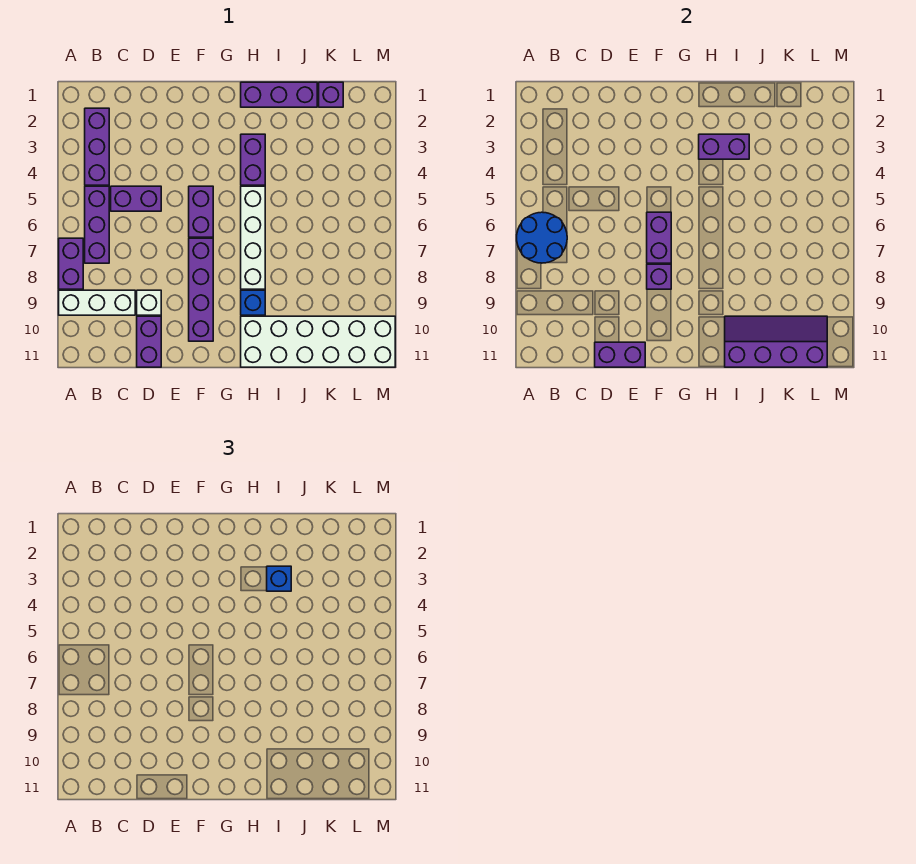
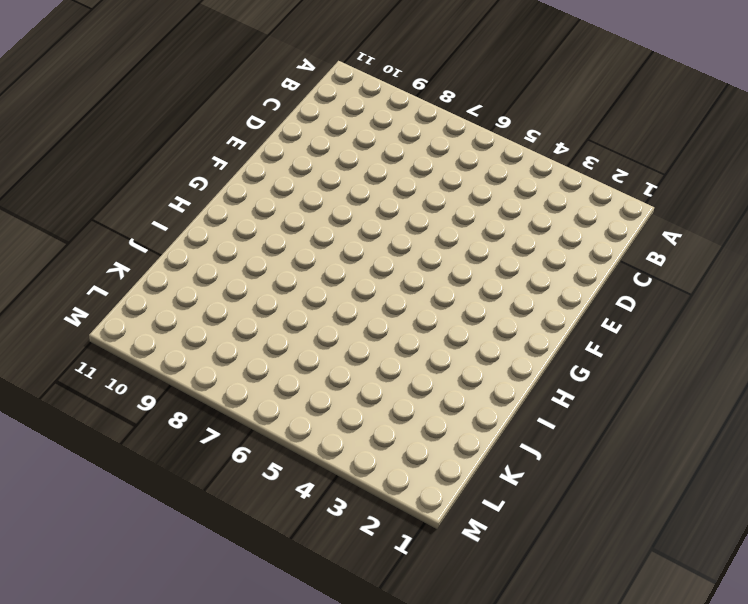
none -> purple 1x2 brick [59,238,83,289]
none -> white 1x3 brick [59,290,135,315]
none -> purple 1x3 brick [85,108,109,185]

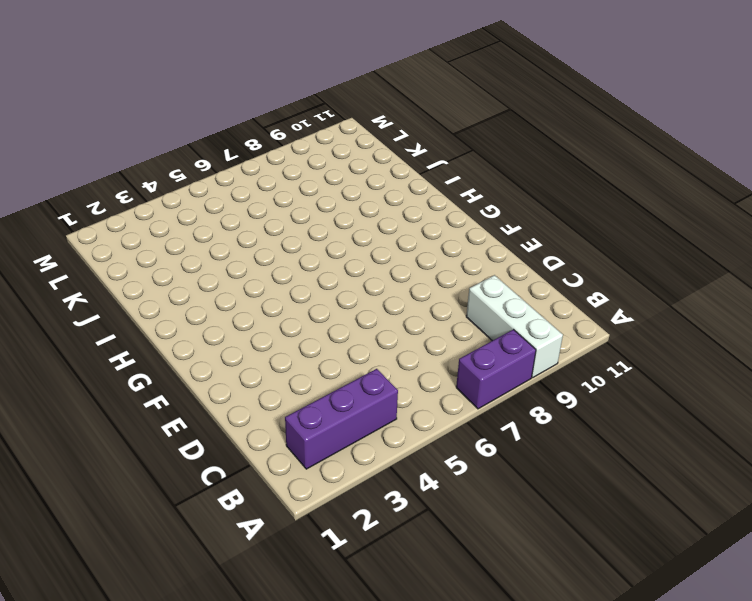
none -> purple 1x3 brick [85,186,109,263]
none -> purple 1x2 brick [111,186,161,211]
none -> white 1x1 brick [137,290,161,315]

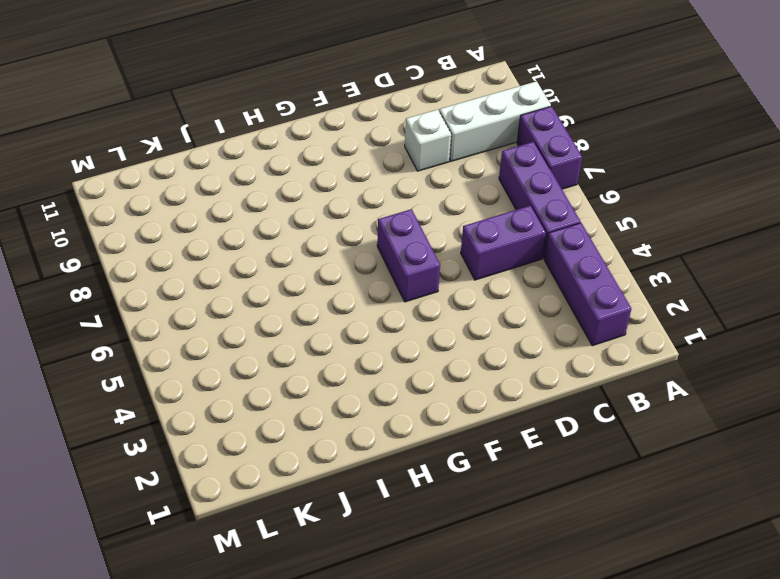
none -> purple 1x2 brick [137,316,161,367]
none -> purple 1x4 brick [189,238,213,341]
none -> purple 1x3 brick [241,82,317,107]

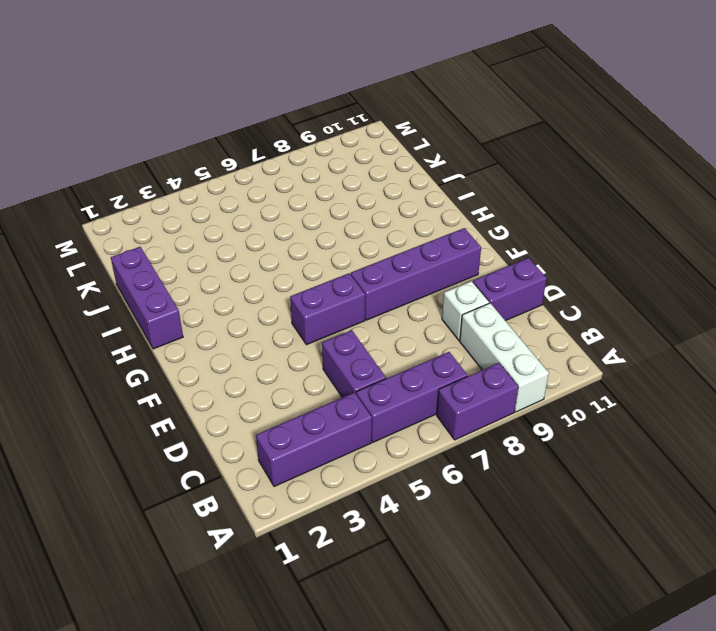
none -> purple 1x2 brick [241,134,265,185]
none -> white 1x4 brick [241,186,265,289]
none -> blue 1x1 brick [241,290,265,315]

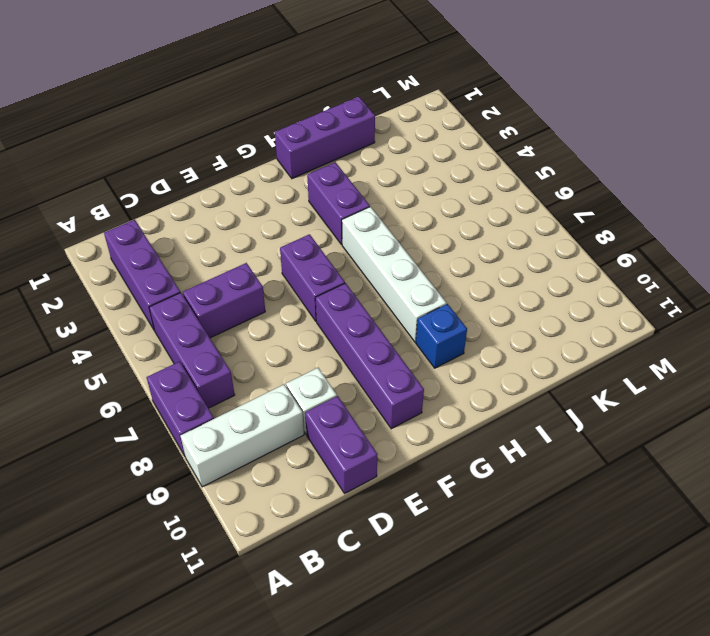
none -> white 2x6 brick [241,316,395,367]
none -> purple 1x1 brick [319,82,343,107]
none -> blue 2x2 round brick [517,212,567,263]

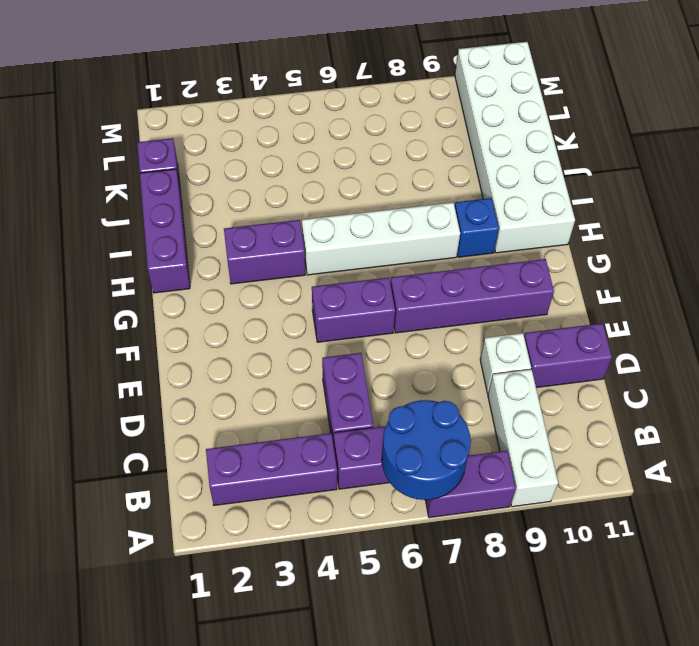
none -> purple 1x2 brick [595,342,645,367]
none -> purple 1x2 brick [647,212,671,263]
none -> purple 1x1 brick [647,264,671,289]

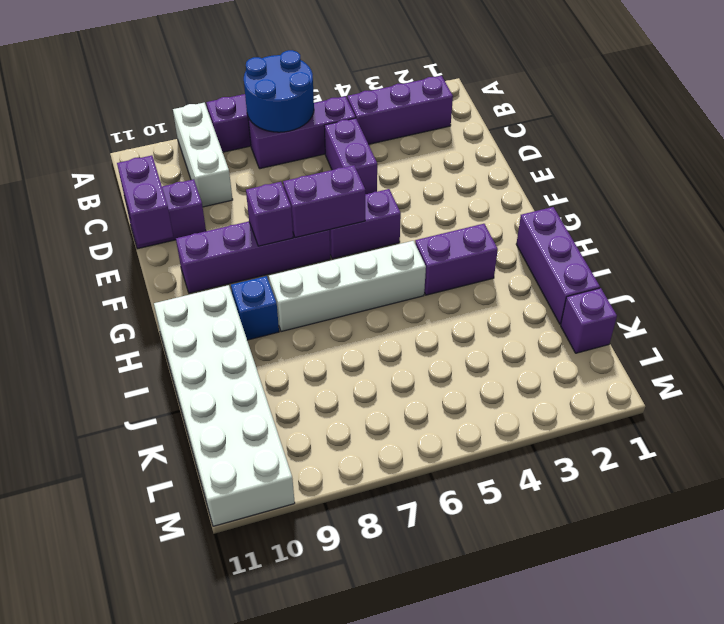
none -> white 1x1 brick [137,290,161,315]
none -> purple 1x2 brick [699,134,749,159]
none -> purple 2x4 slope [725,316,827,367]

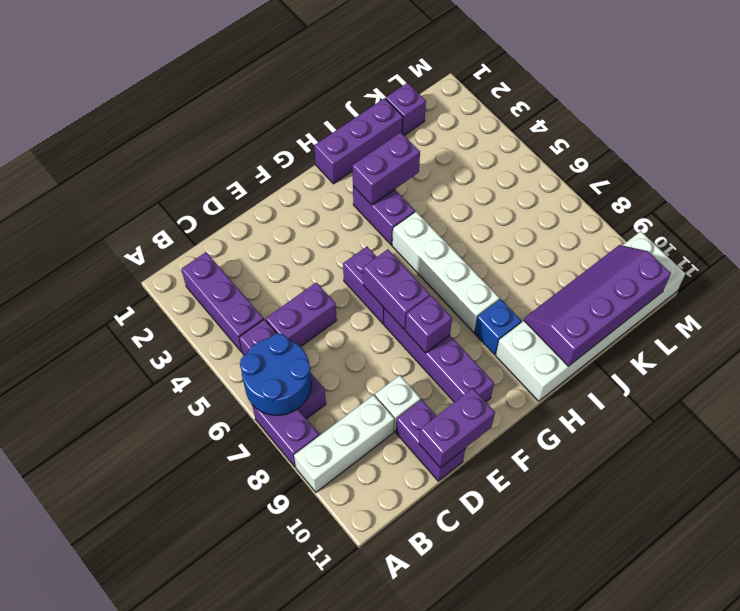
none -> blue 1x1 brick [267,566,291,591]

